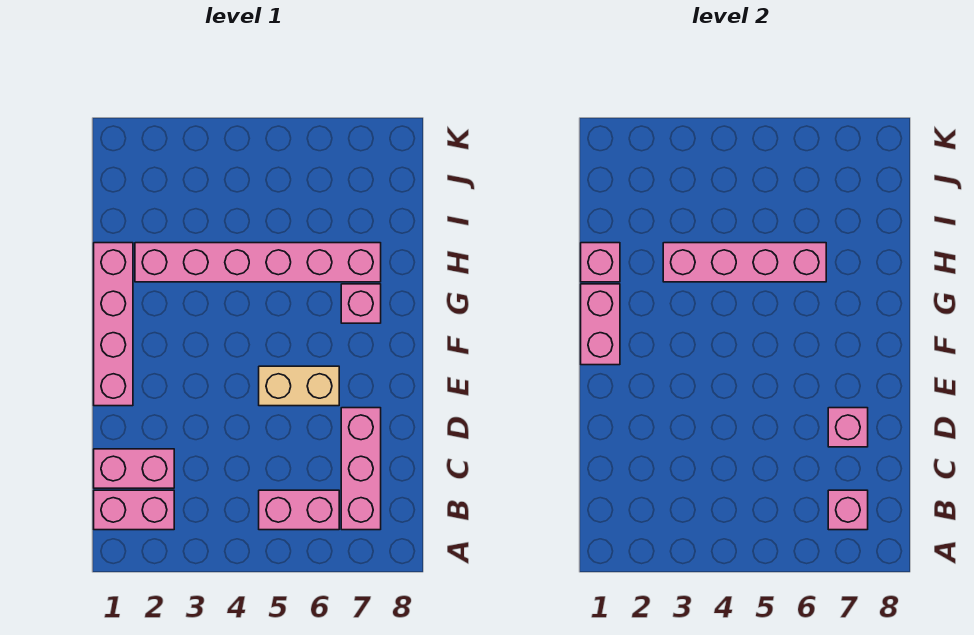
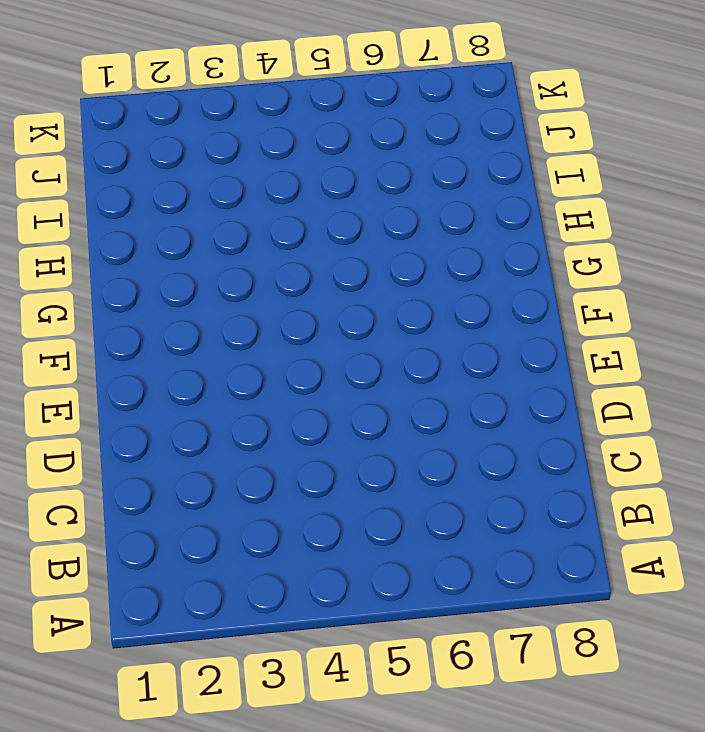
none -> pink 1x2 brick [94,490,174,530]
none -> pink 1x2 brick [259,490,339,530]
none -> pink 1x3 brick [341,408,381,530]

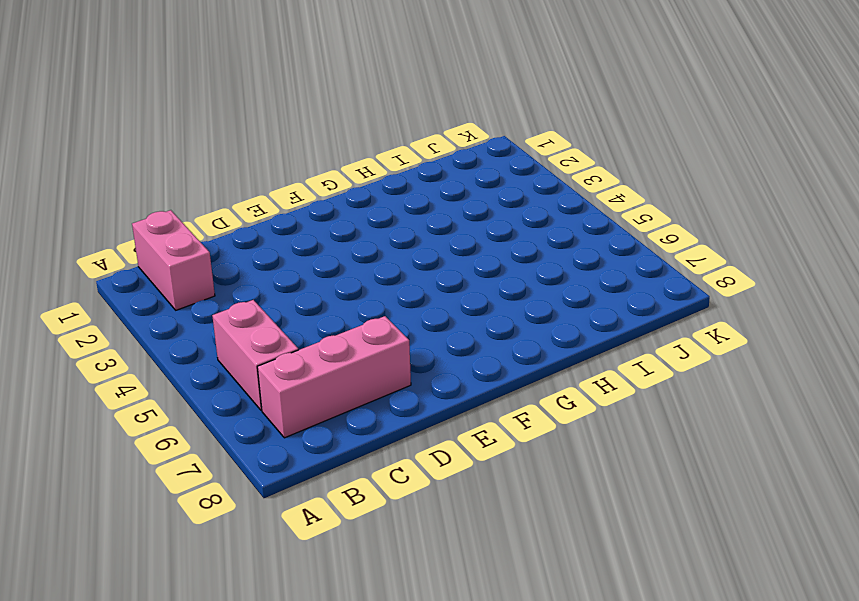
none -> pink 1x2 brick [94,449,174,488]
none -> pink 1x4 brick [94,243,133,406]
none -> tan 1x2 brick [259,366,339,406]

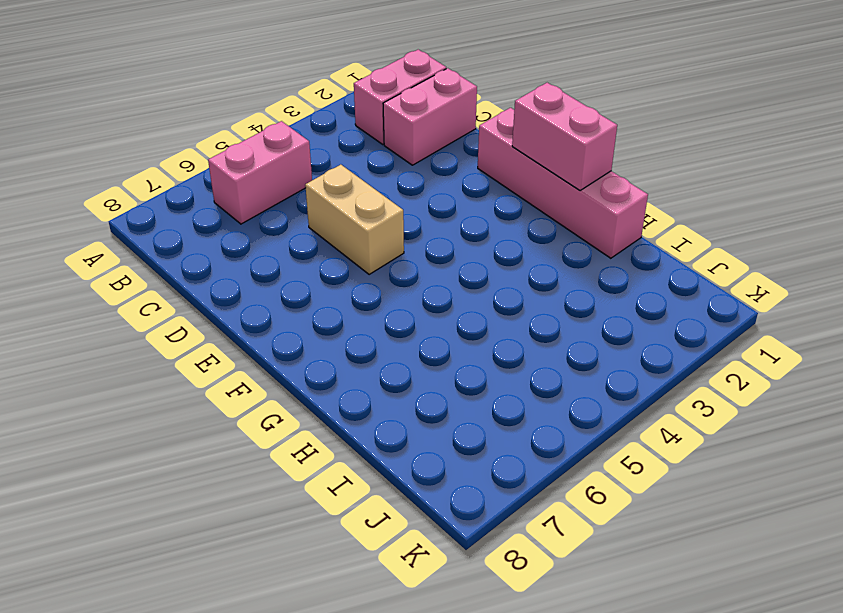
tan 1x2 brick [305,165,404,275] -> tan 1x2 brick turned to [259,366,339,406]
none -> pink 1x3 brick [341,408,381,530]
none -> pink 1x1 brick [341,284,381,323]
none -> pink 1x6 brick [135,243,381,282]

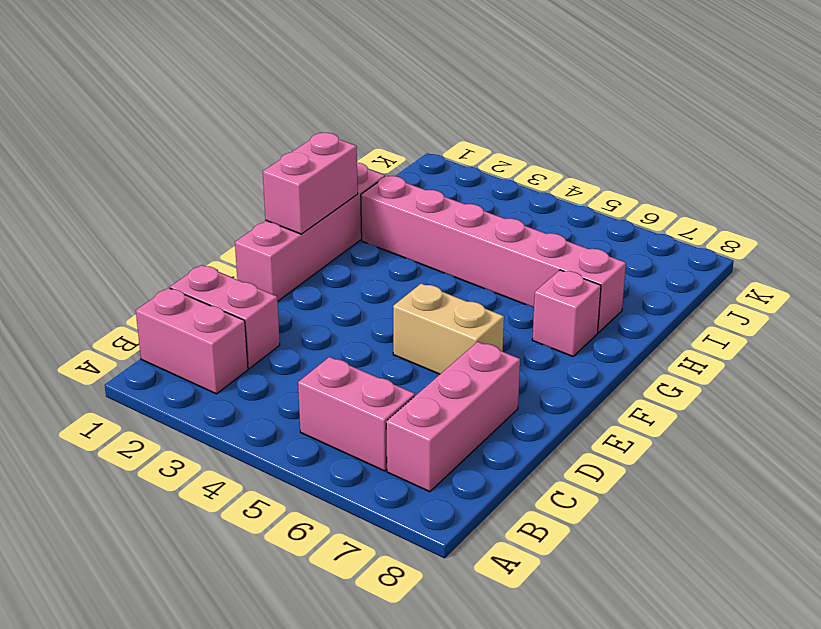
none -> pink 1x1 brick [828,490,868,530]
none -> pink 1x1 brick [828,408,868,447]
none -> pink 1x1 brick [581,243,620,282]

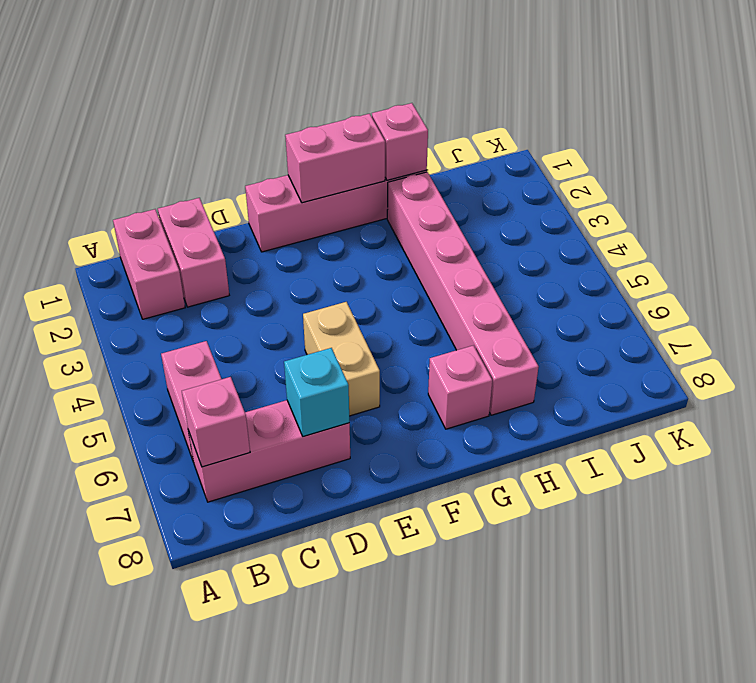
cyan 1x1 brick [284,348,349,436] -> pink 1x1 brick [828,408,868,447]
none -> pink 1x4 brick [663,243,826,282]

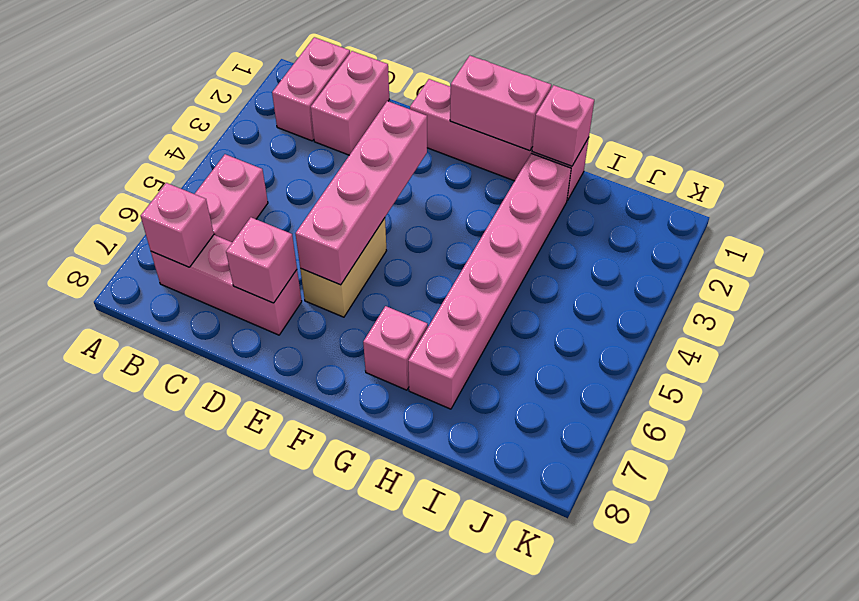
pink 1x4 brick [295,101,427,285] -> pink 1x4 brick moved to [663,243,826,282]

